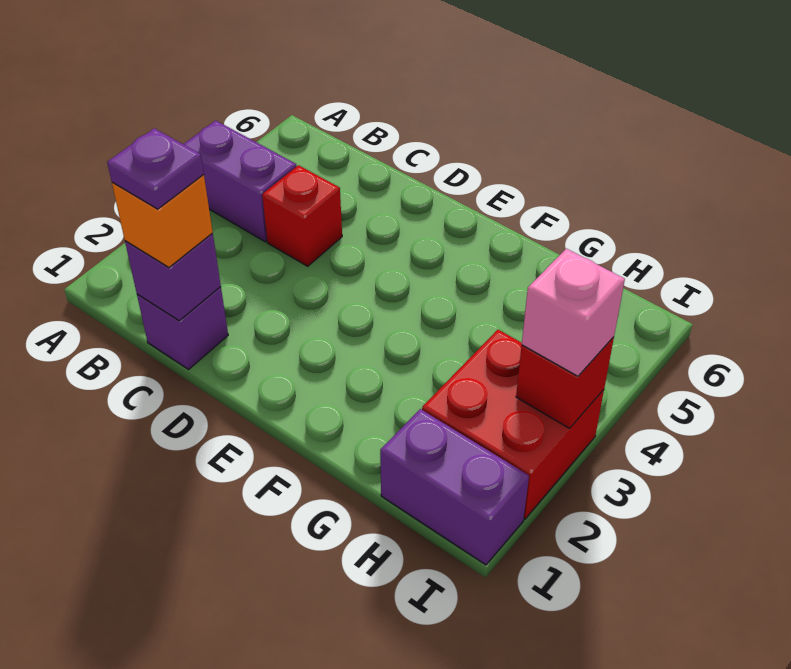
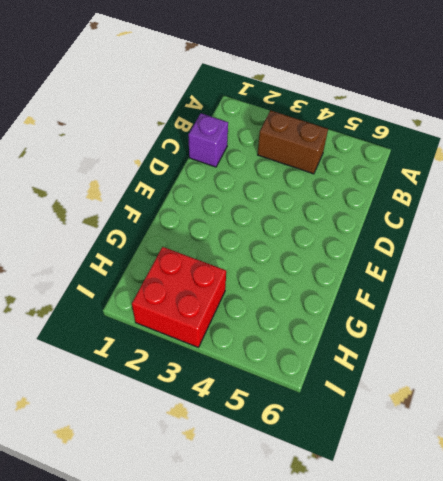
brown 1x2 brick [258,110,328,174] -> purple 1x2 brick [183,120,297,242]
none -> red 1x1 brick [262,165,342,266]
none -> purple 1x2 brick [380,409,529,565]

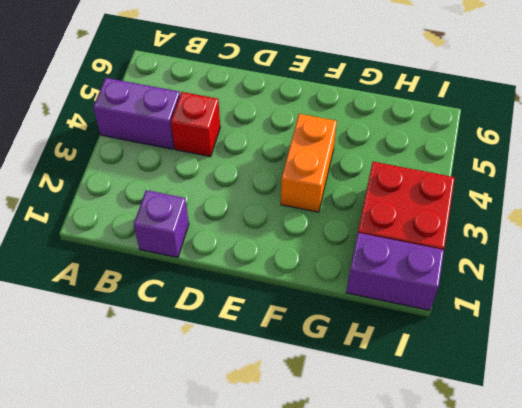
orange 1x2 brick [281,114,337,212] -> none
none -> purple 1x1 brick [125,233,221,321]
none -> red 1x1 brick [516,337,614,428]

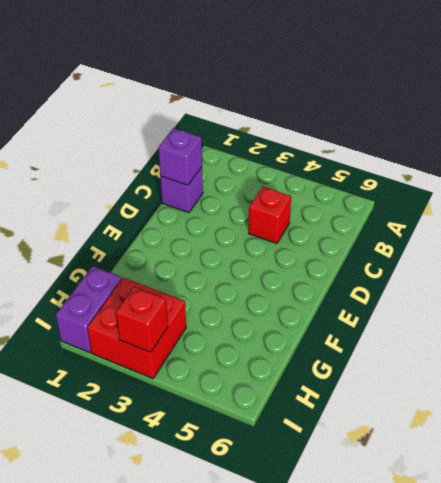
none -> purple 1x2 brick [183,120,297,242]
none -> orange 1x1 brick [112,175,213,267]

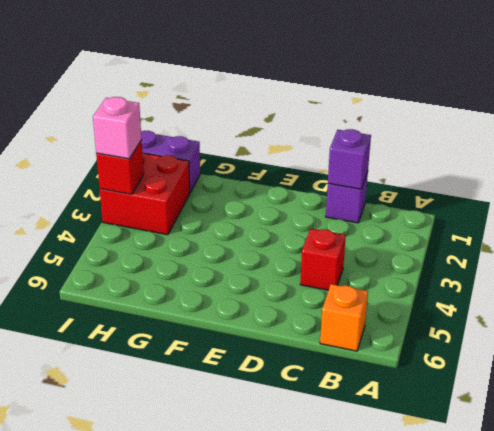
orange 1x1 brick [320,284,368,351] -> orange 1x1 brick moved to [112,175,213,267]
none -> purple 1x2 brick [183,120,297,242]
none -> purple 1x1 plate [107,128,204,209]

